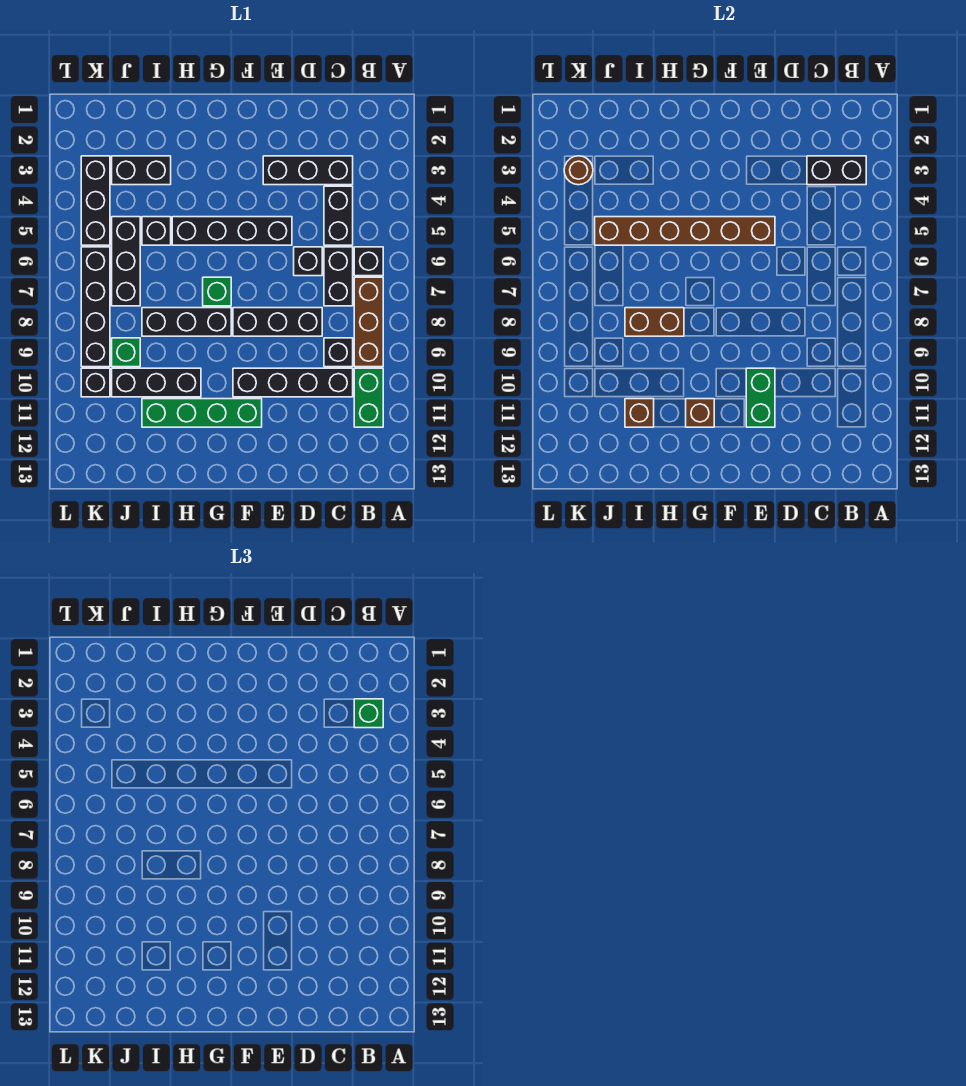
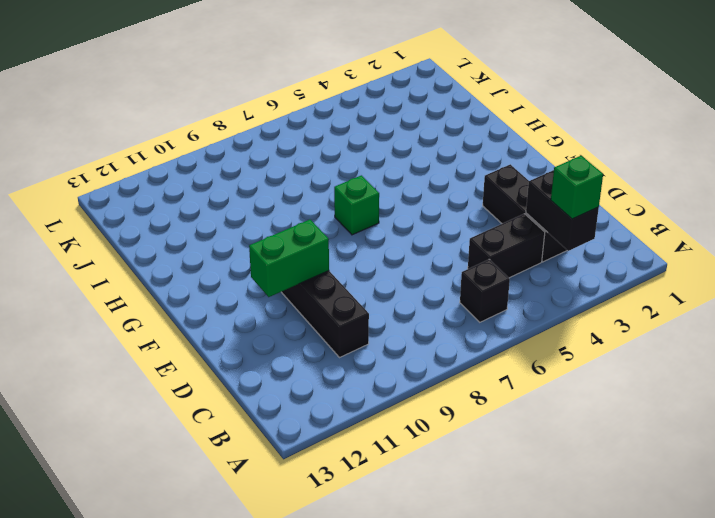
none -> brown 1x3 brick [354,277,383,367]
none -> green 1x2 brick [354,368,383,427]
none -> black 1x2 brick [324,247,353,306]
none -> black 1x1 brick [324,338,353,367]

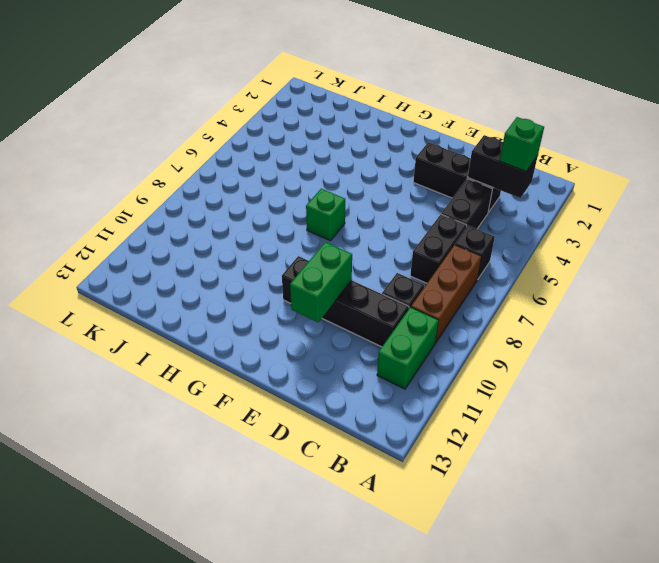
none -> black 1x1 brick [294,247,322,276]
none -> black 1x3 brick [233,308,322,336]
none -> black 1x4 brick [172,217,292,245]
none -> green 1x4 brick [142,399,262,427]

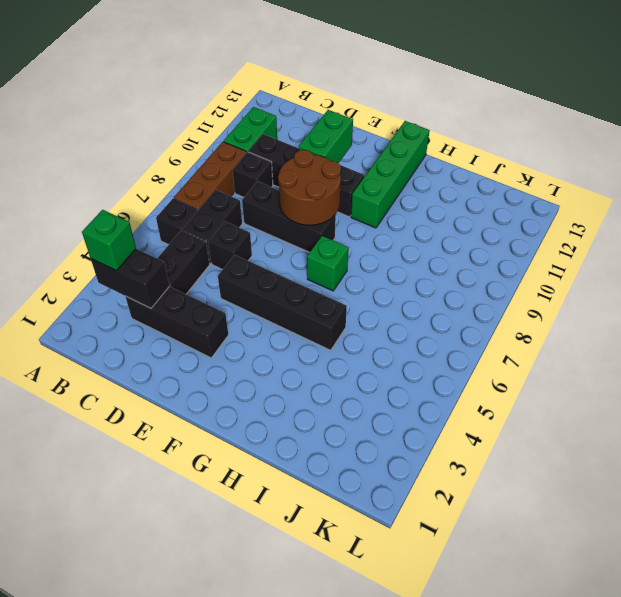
brown 2x2 round brick [278,150,341,225] -> none
green 1x4 brick [351,121,430,228] -> green 1x4 brick turned to [142,399,262,427]
none -> black 1x3 brick [142,308,231,336]
none -> black 1x3 brick [112,368,201,397]
none -> black 1x2 brick [112,156,171,185]
none -> black 1x1 brick [142,217,171,245]

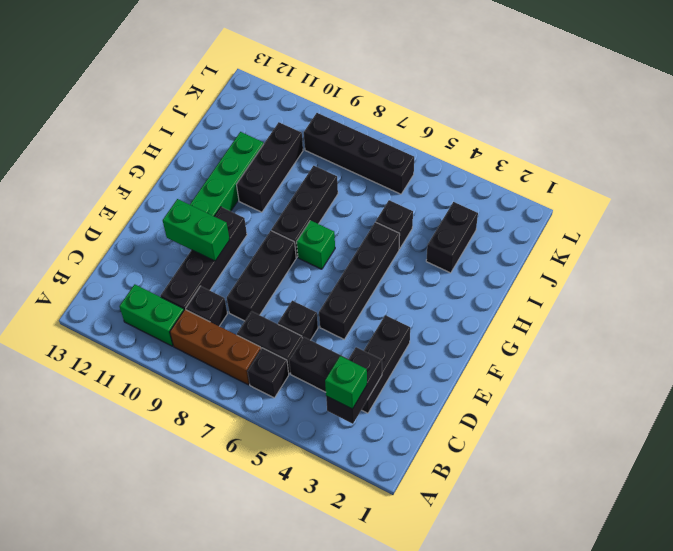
none -> black 1x3 brick [112,217,140,306]
none -> green 1x1 brick [112,338,140,367]
none -> black 1x3 brick [81,156,110,245]
none -> black 1x1 brick [81,368,110,397]

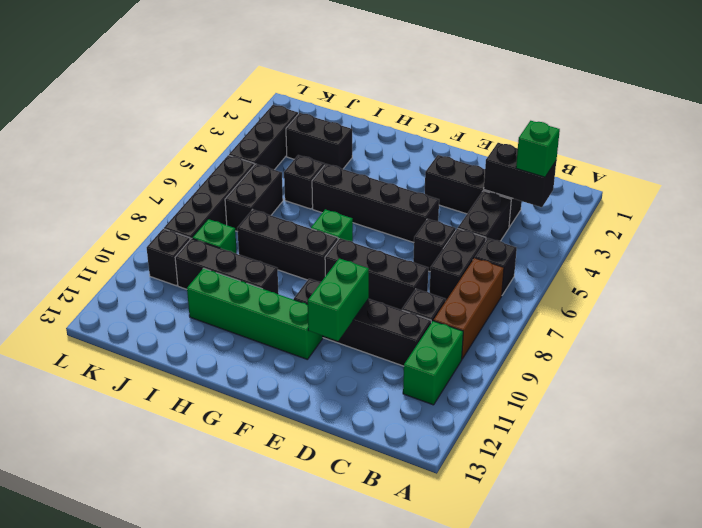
black 1x2 brick [225,164,283,232] -> black 1x3 brick [112,217,140,306]
none -> brown 1x6 brick [595,217,775,245]
none -> brown 1x1 brick [686,399,714,427]
none -> brown 1x2 brick [625,308,684,336]
none -> brown 1x1 brick [625,399,654,427]

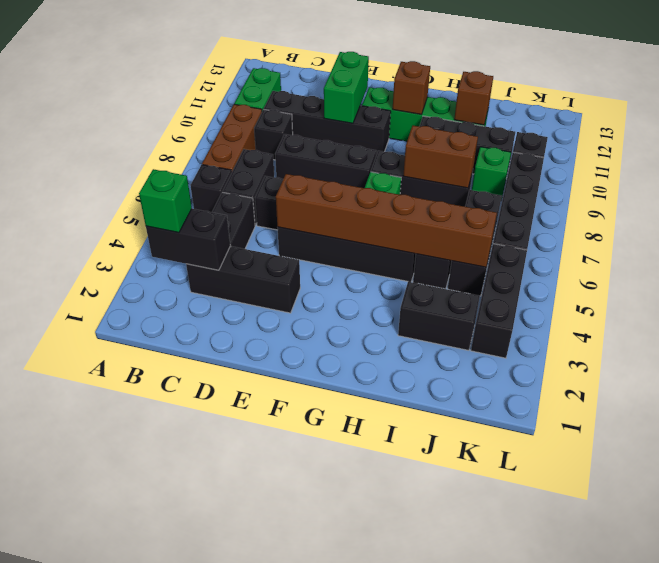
none -> brown 1x1 round brick [564,156,593,185]

